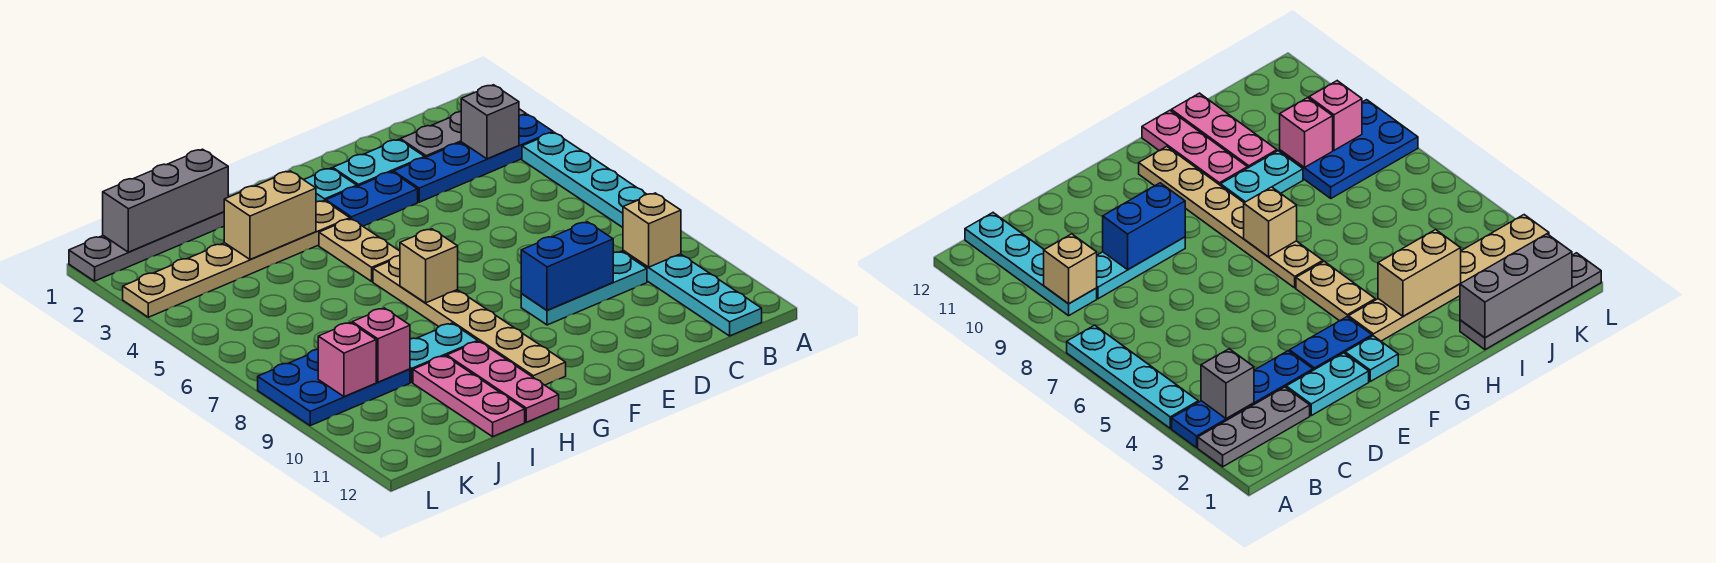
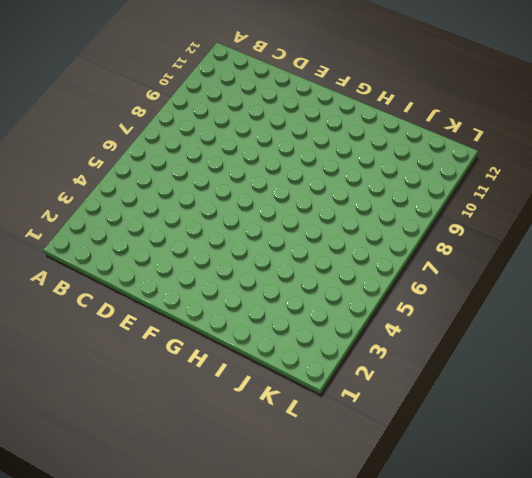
none -> grey 1x3 plate [400,109,526,157]
none -> blue 1x4 plate [394,114,553,202]
none -> cyan 1x4 plate [522,132,647,227]

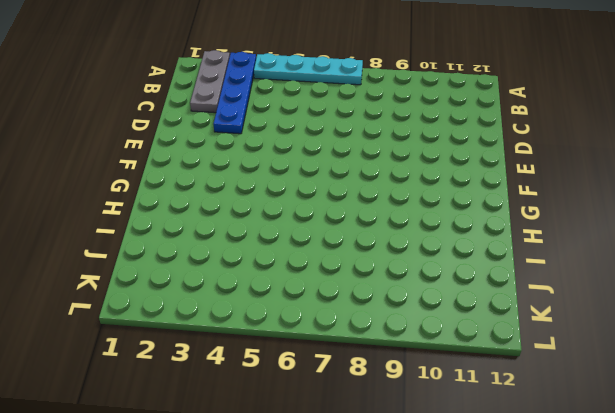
none -> cyan 1x4 plate [623,251,762,336]
none -> cyan 1x3 plate [521,251,647,325]
none -> cyan 1x2 plate [333,139,425,186]

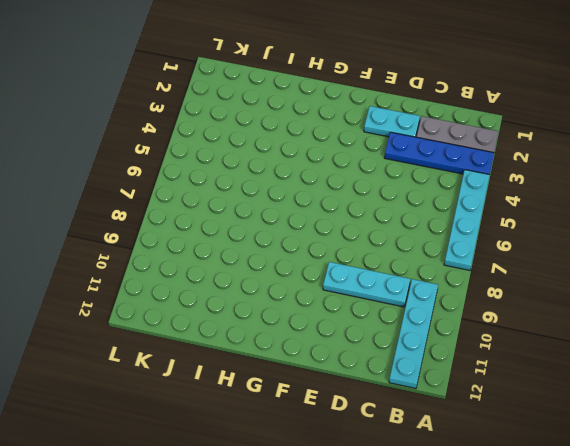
none -> blue 1x2 plate [326,172,418,226]
none -> cyan 1x1 plate [304,168,357,202]
none -> tan 1x6 plate [123,201,350,317]

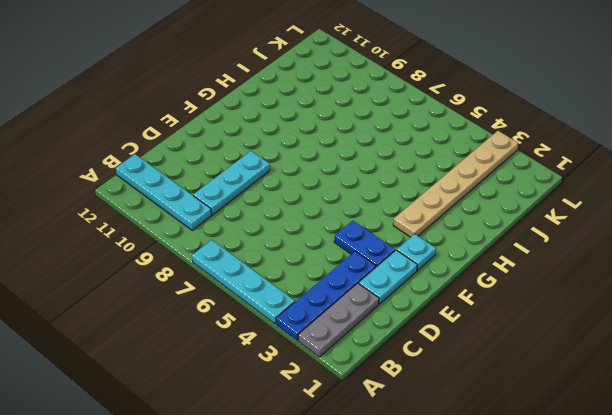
blue 1x2 plate [334,221,395,267] -> blue 1x2 plate turned to [326,172,418,226]
none -> tan 1x2 plate [319,219,400,281]
none -> tan 1x6 plate [373,256,566,385]
none -> cyan 1x2 plate [410,323,478,382]

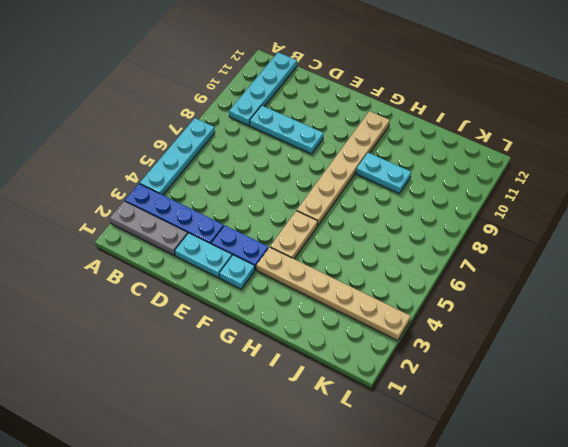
none -> pink 1x3 plate [447,342,559,422]
none -> grey 1x4 plate [69,212,224,281]
none -> pink 1x3 plate [413,356,525,437]

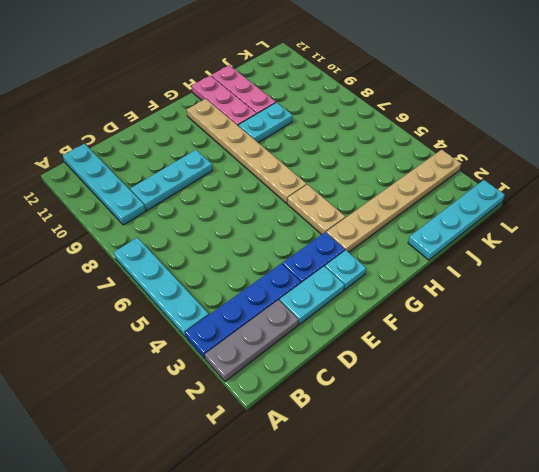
cyan 1x4 plate [408,180,505,260] -> grey 1x4 plate [69,212,224,281]
none -> blue 2x3 plate [258,349,410,426]
none -> grey 1x1 brick [461,85,519,159]
none -> tan 1x1 brick [623,193,681,267]

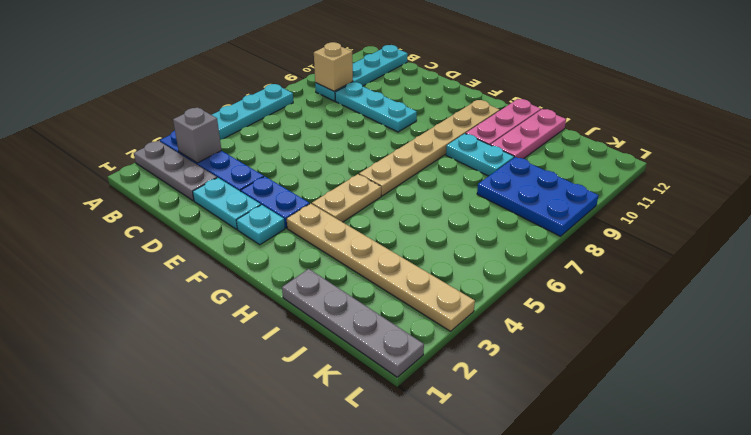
none -> blue 1x2 brick [521,222,613,310]
none -> tan 1x1 brick [400,229,458,303]
none -> tan 1x2 brick [224,171,316,259]

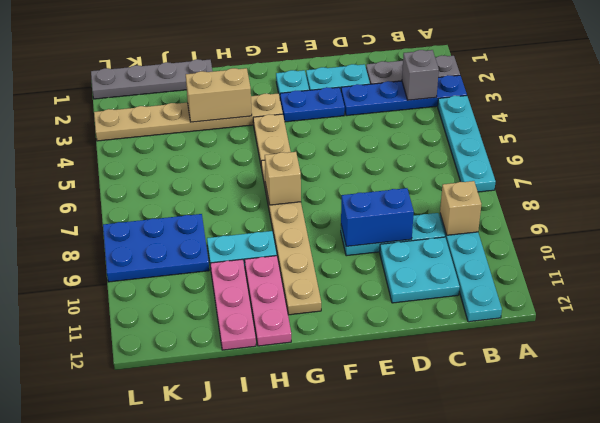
cyan 2x2 plate [380,237,460,303] -> none
none -> grey 1x3 brick [103,149,228,252]
none -> pink 1x1 brick [352,308,410,382]
none -> pink 1x1 brick [318,323,376,397]

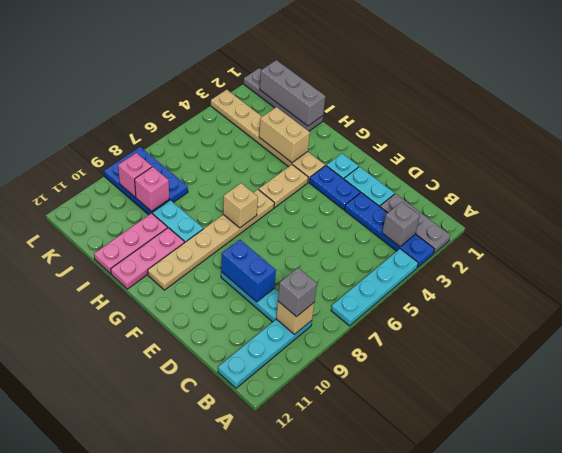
grey 1x1 brick [278,268,317,317] -> none

